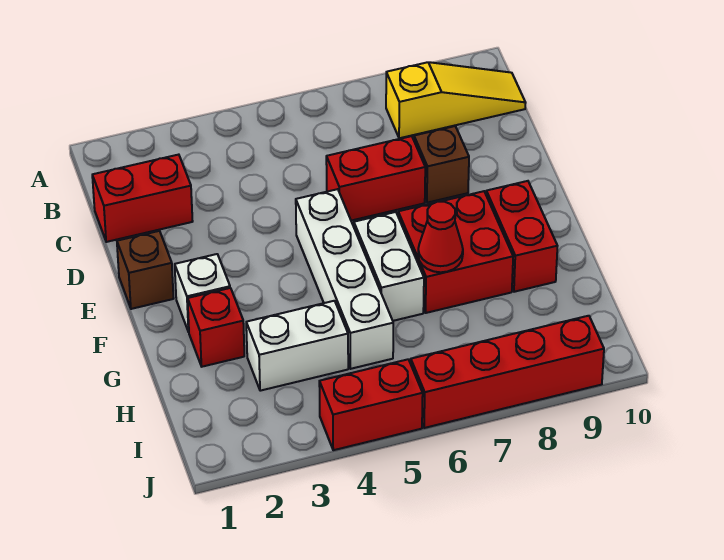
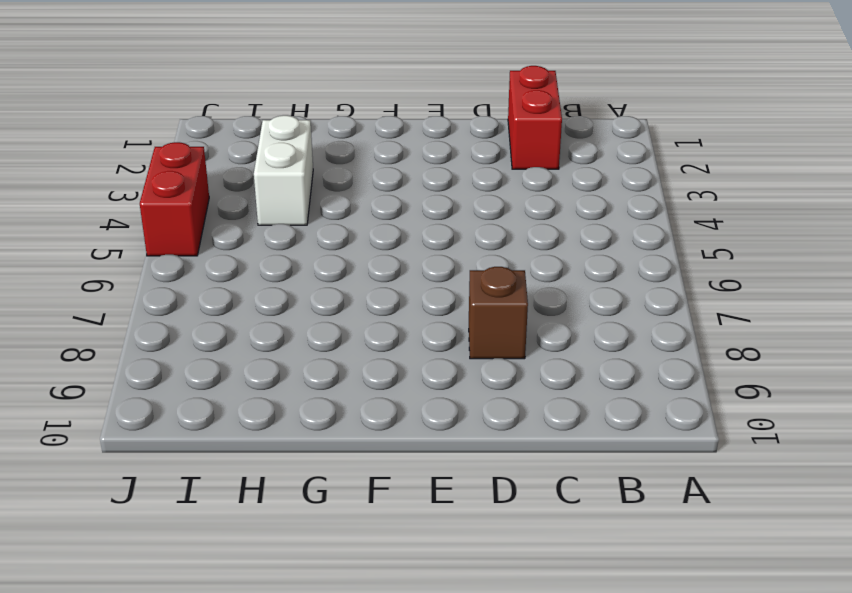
none -> yellow 1x3 slope [386,62,526,138]
none -> red 1x2 brick [326,136,425,221]
none -> brown 1x1 brick [117,231,174,309]

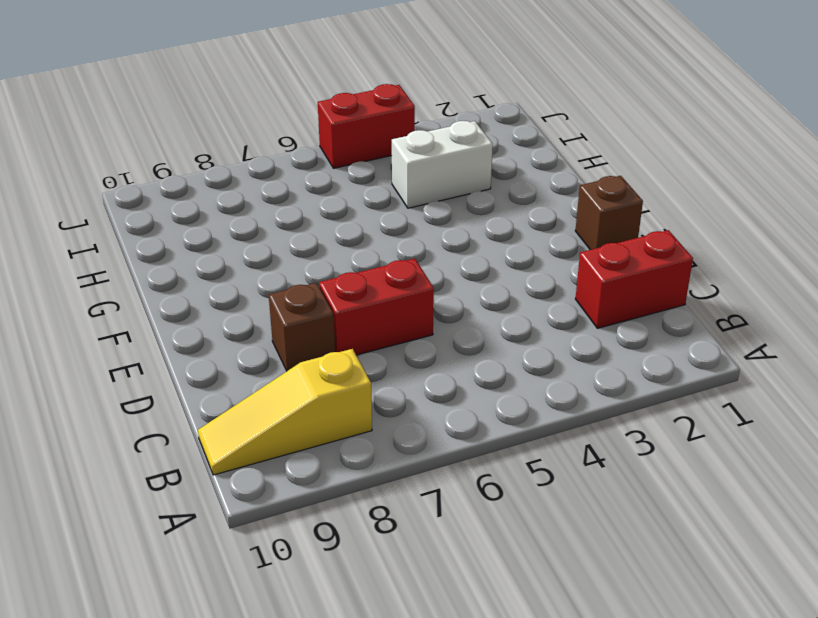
none -> white 1x4 brick [296,189,393,369]
none -> white 1x1 brick [175,254,230,332]
none -> white 1x2 brick [354,212,424,321]

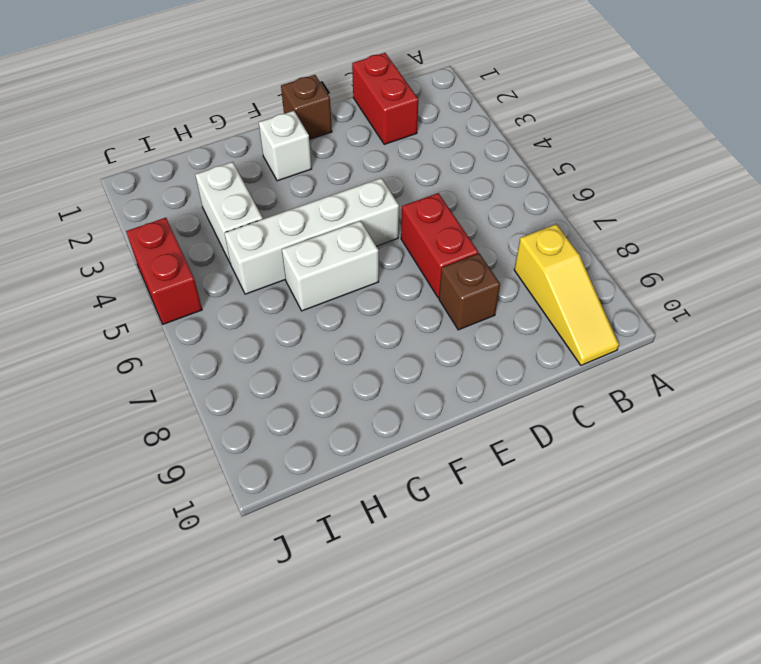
none -> red 2x2 brick [398,191,513,313]
none -> red 1x2 brick [486,181,557,292]
none -> red 1x1 brick [188,288,244,367]

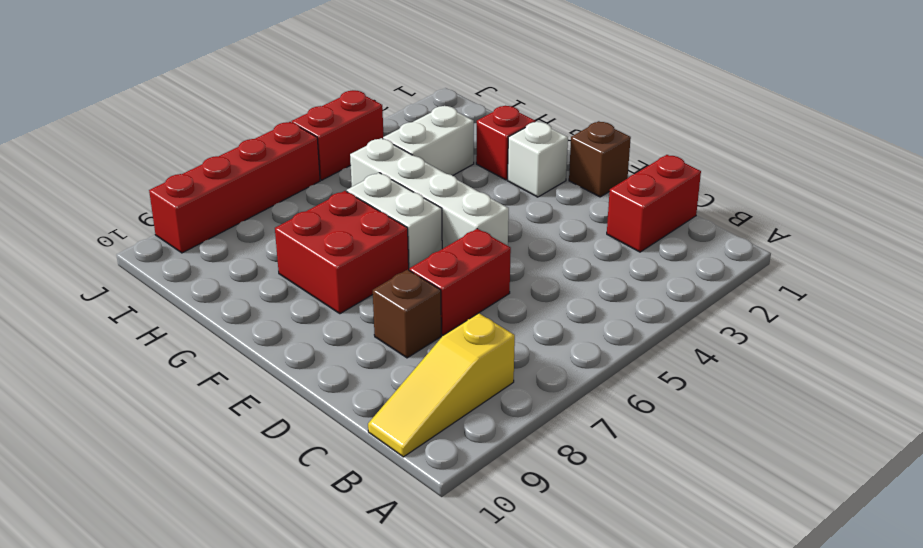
none -> red 1x2 brick [486,181,557,292]
none -> red 1x1 cone [418,202,463,272]

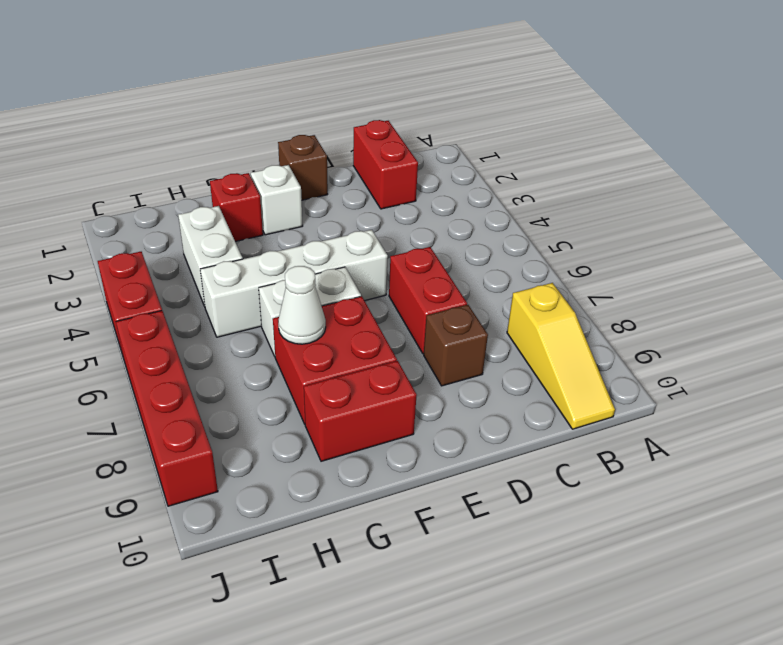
white 1x1 cone [278,266,326,344] -> red 1x1 cone [418,202,463,272]

